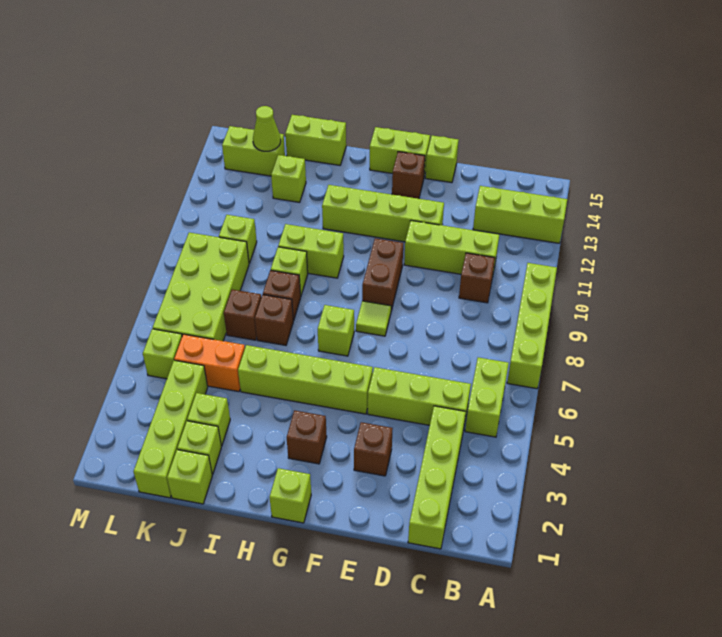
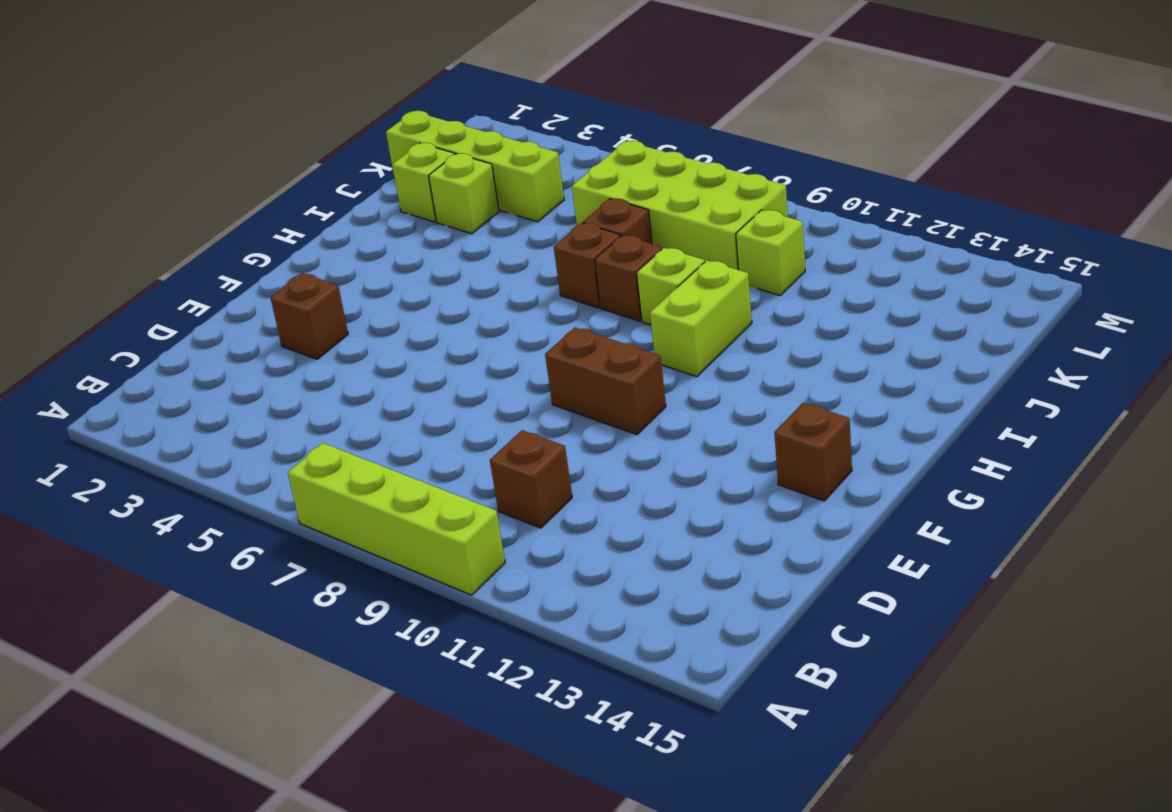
none -> lime 1x3 brick [473,186,567,243]
none -> lime 1x2 brick [465,357,509,437]
none -> lime 1x4 brick [408,406,466,549]
none -> lime 1x3 brick [368,367,471,426]

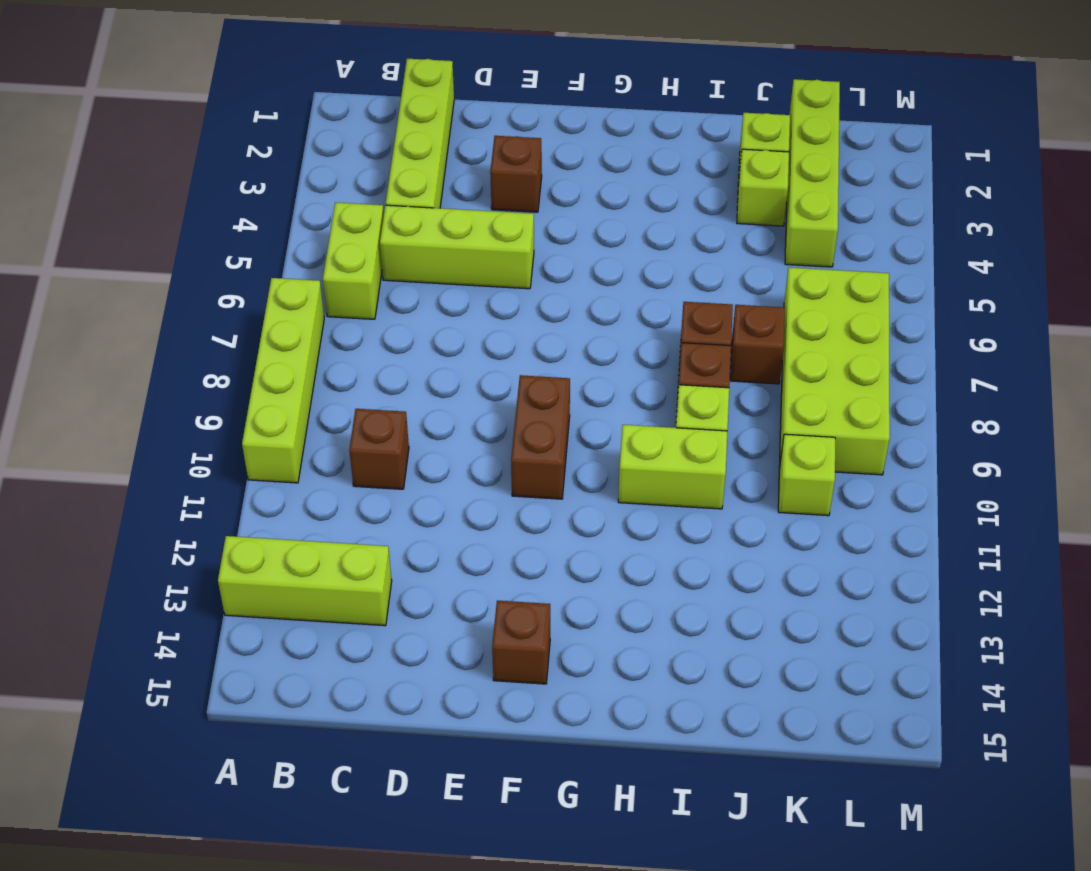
none -> lime 1x3 brick [404,221,499,274]
none -> lime 1x4 brick [322,185,444,242]
none -> lime 1x1 brick [425,136,459,183]
none -> lime 1x4 brick [238,345,373,414]

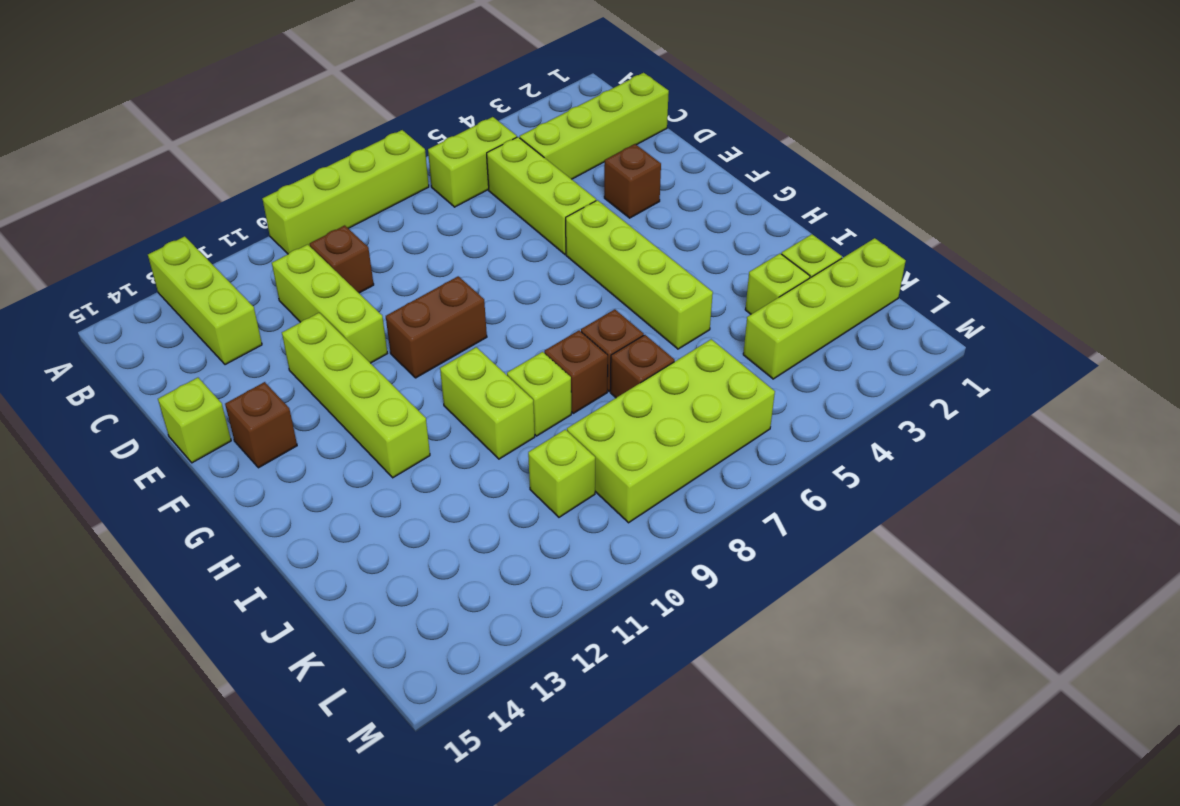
none -> lime 1x1 tile [356,301,391,336]
none -> lime 1x2 brick [370,127,430,177]
none -> lime 1x1 brick [270,468,311,523]
none -> brown 1x1 brick [287,410,327,464]

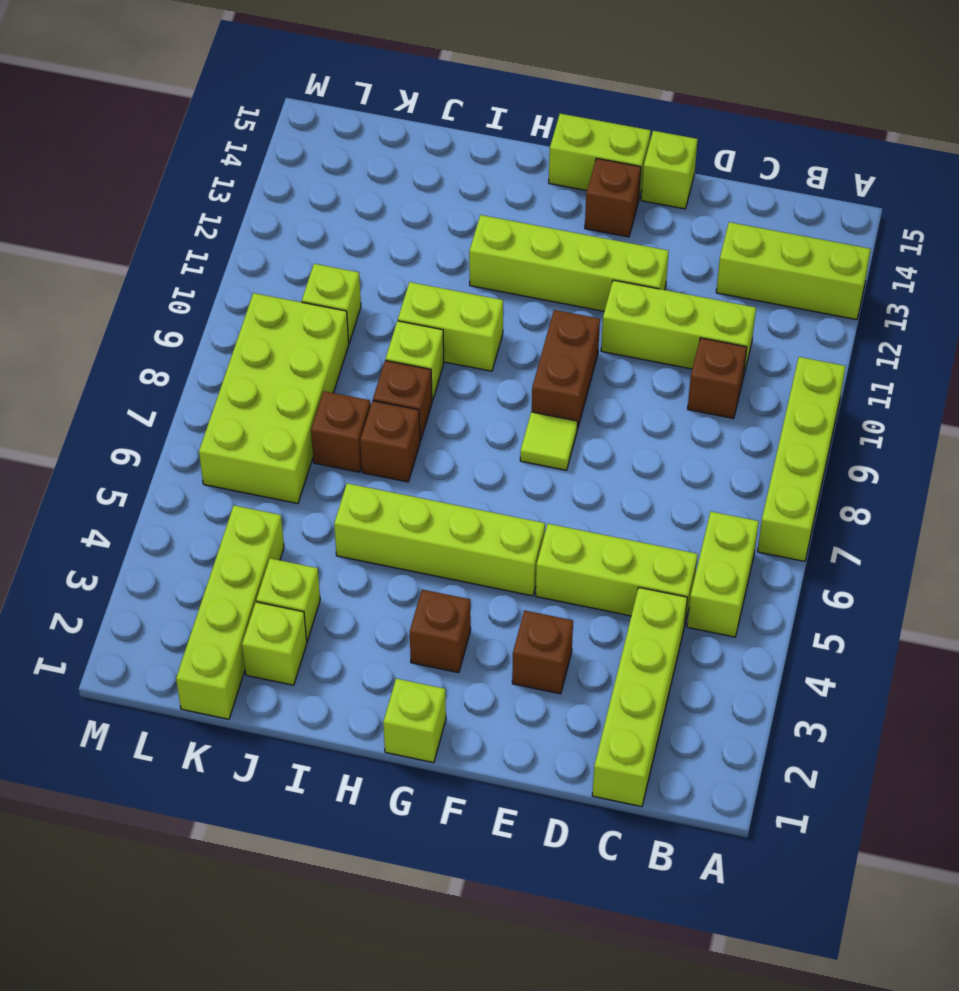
none -> lime 1x1 brick [318,305,354,356]
none -> lime 1x2 brick [285,115,346,165]
none -> lime 1x1 brick [167,450,212,504]
none -> orange 1x2 brick [174,334,245,392]

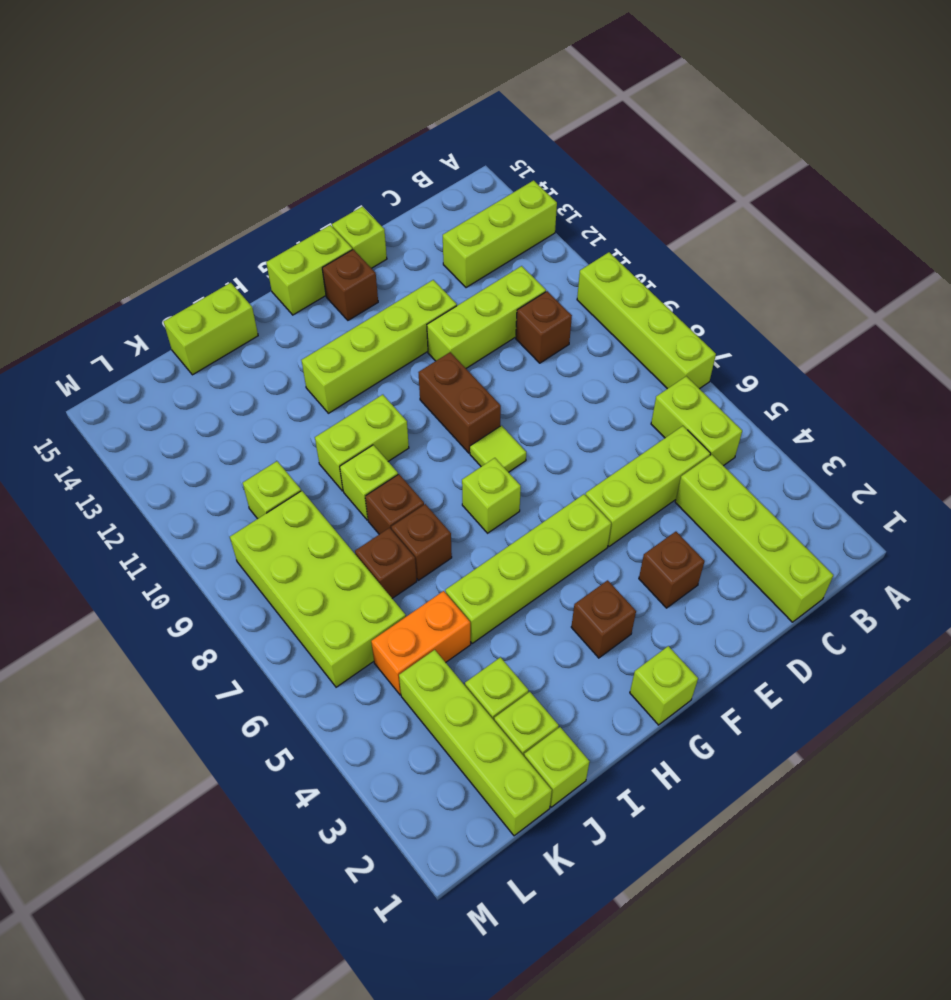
none -> lime 1x1 brick [271,155,306,202]
none -> lime 1x2 brick [222,126,285,176]
none -> lime 1x1 brick [143,329,182,379]
none -> lime 1x1 cone [253,106,281,151]

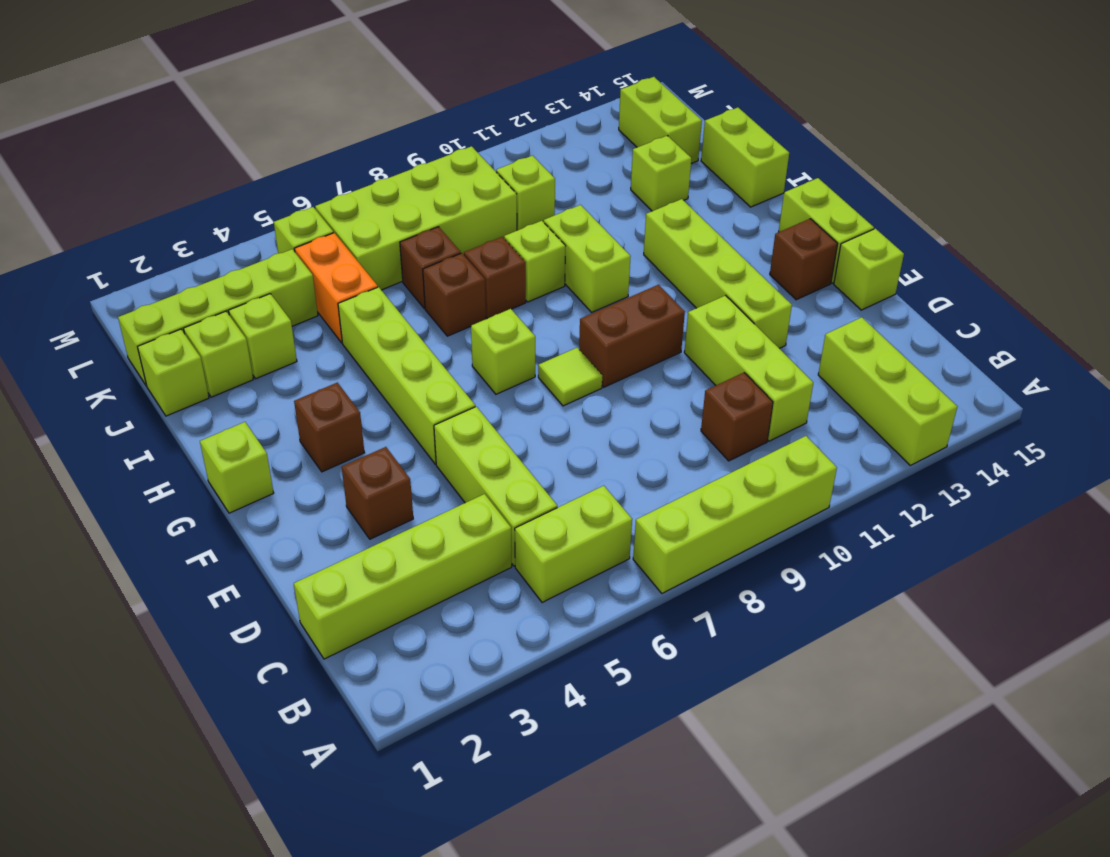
none -> lime 1x1 cone [253,106,281,151]

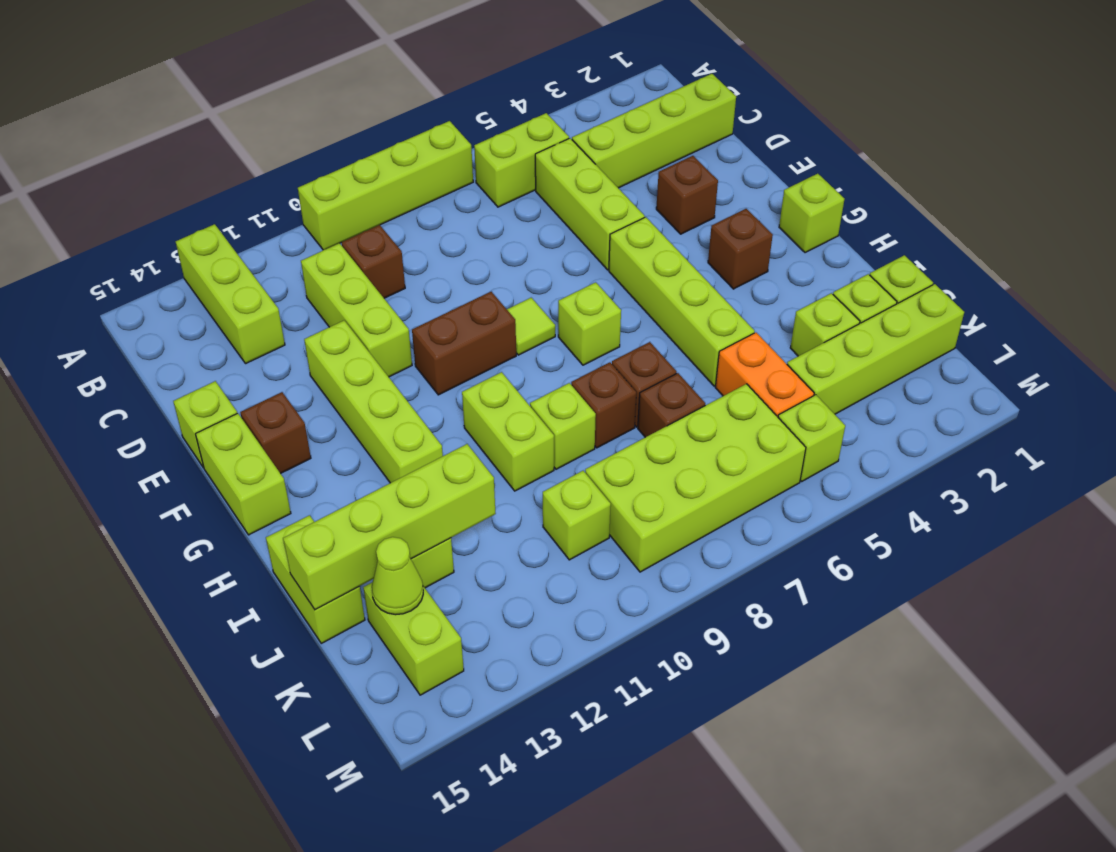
lime 1x4 brick [283,444,496,610] -> none

